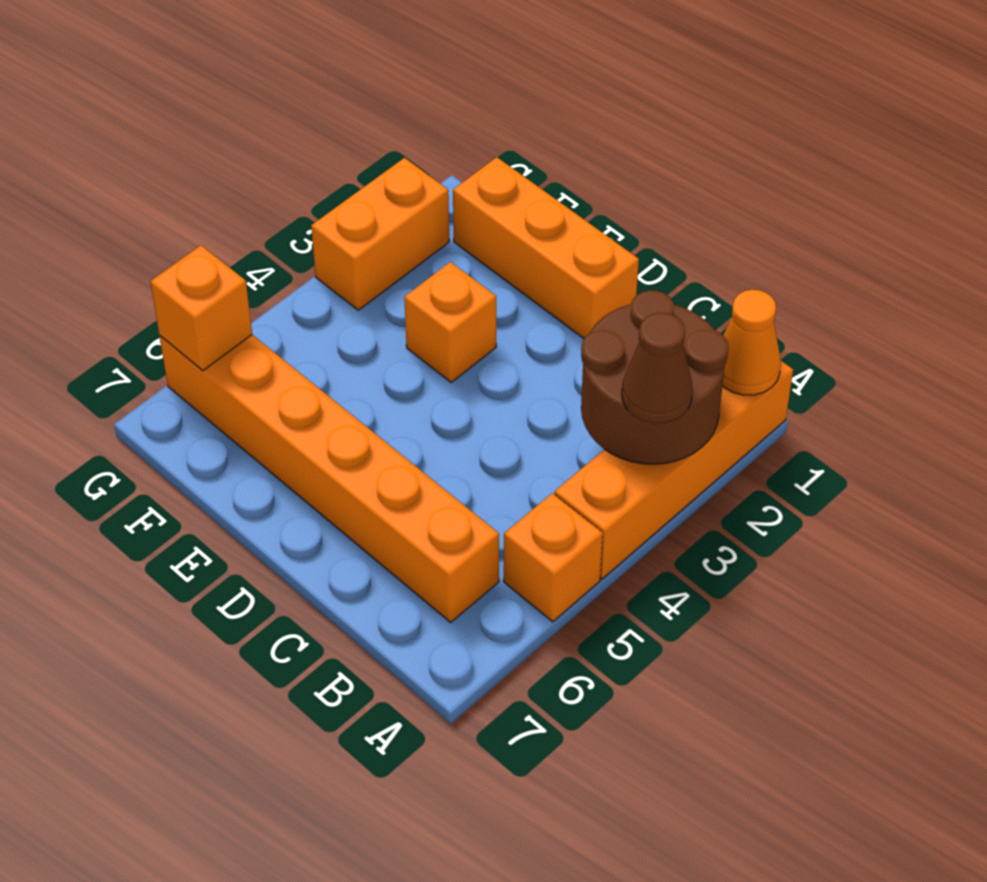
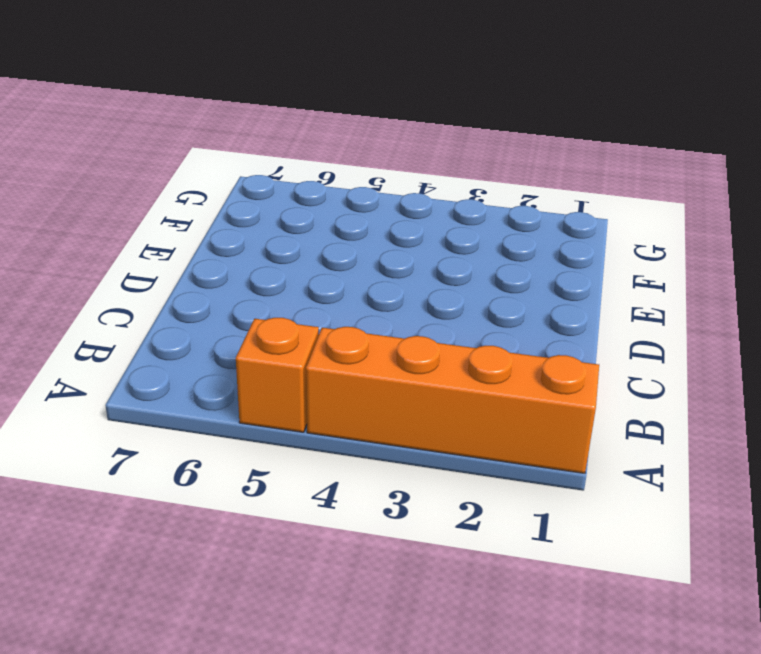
none -> orange 1x6 brick [160,335,499,622]
none -> orange 1x3 brick [453,157,639,338]

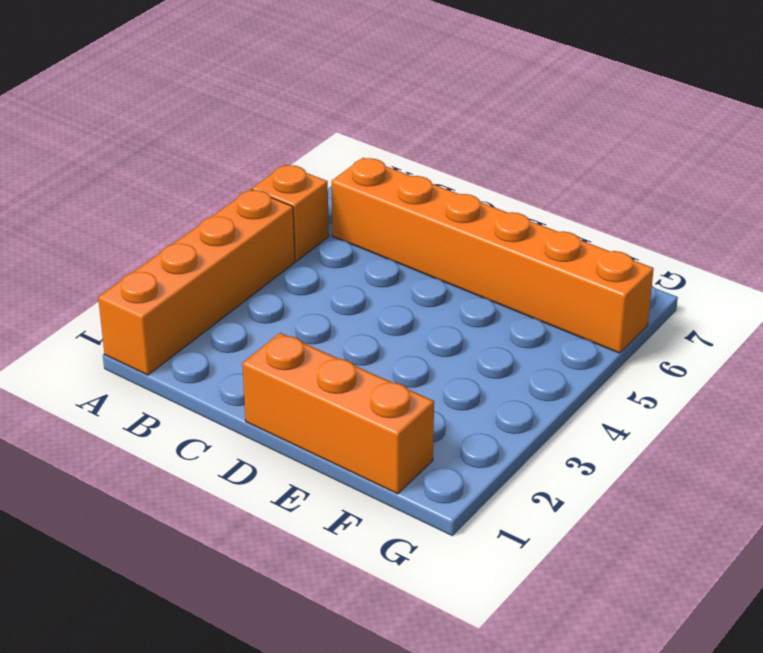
none -> orange 1x1 brick [404,262,496,382]
none -> orange 1x2 brick [311,158,449,310]

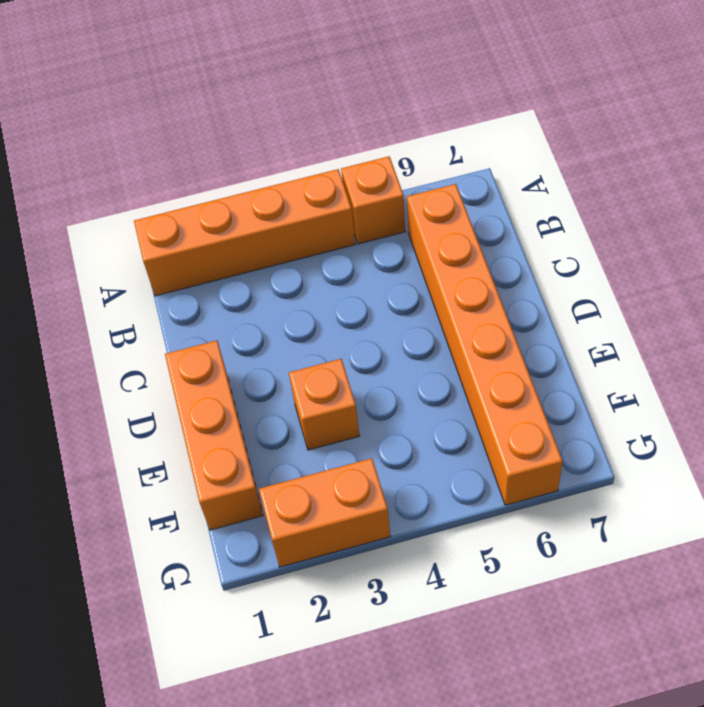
none -> orange 1x1 cone [722,290,781,395]
none -> brown 2x2 round brick [581,290,729,464]

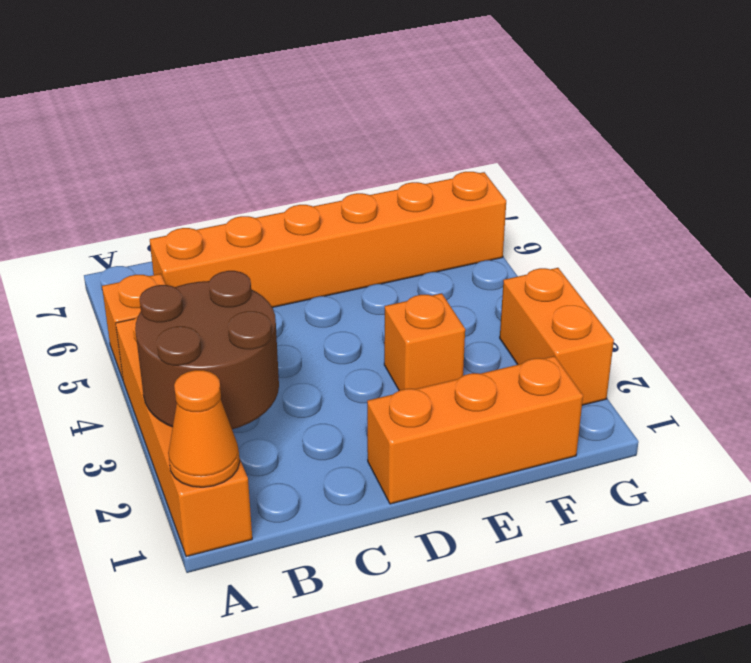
none -> orange 1x1 brick [150,245,252,371]
none -> brown 1x1 cone [622,313,693,423]

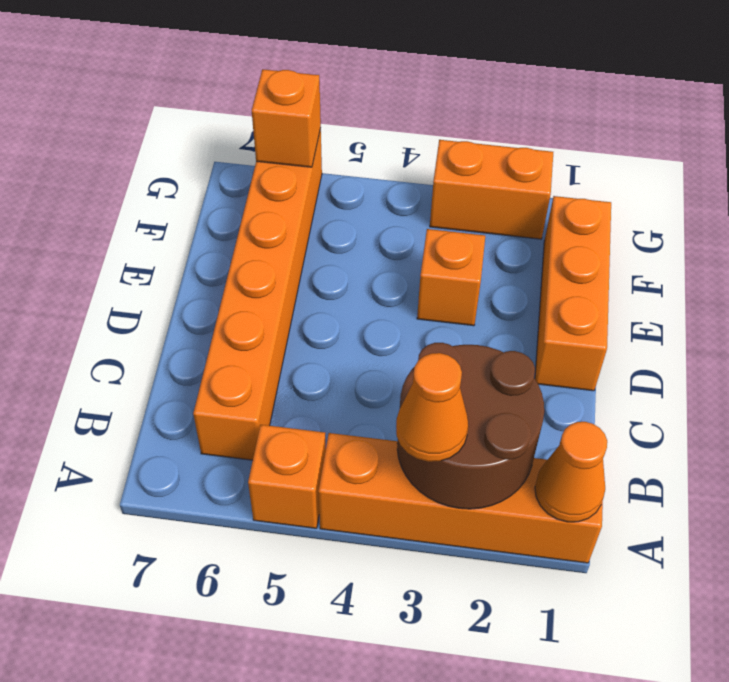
orange 1x1 cone [396,353,468,462] -> brown 1x1 cone [622,313,693,423]

